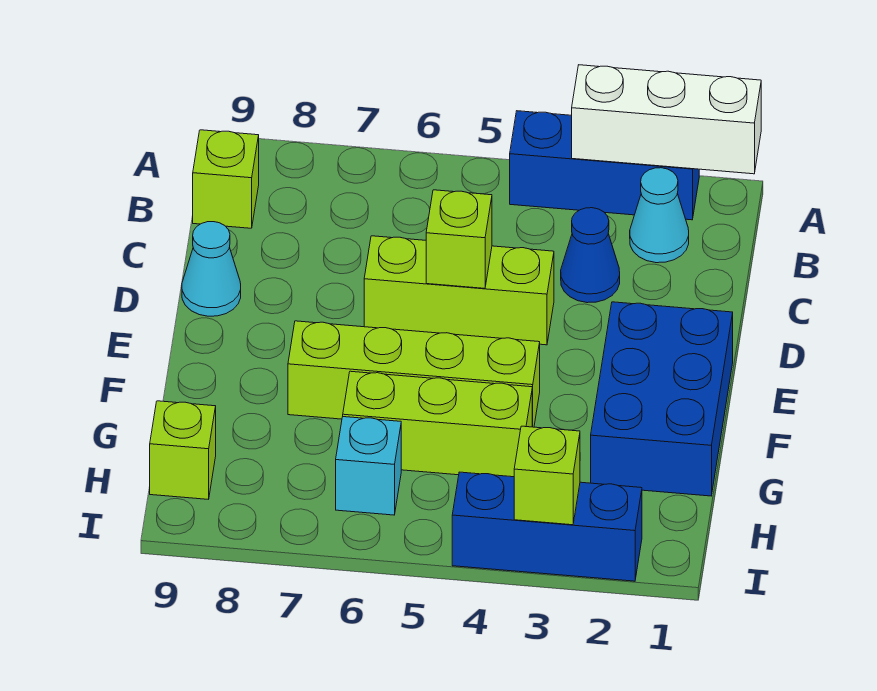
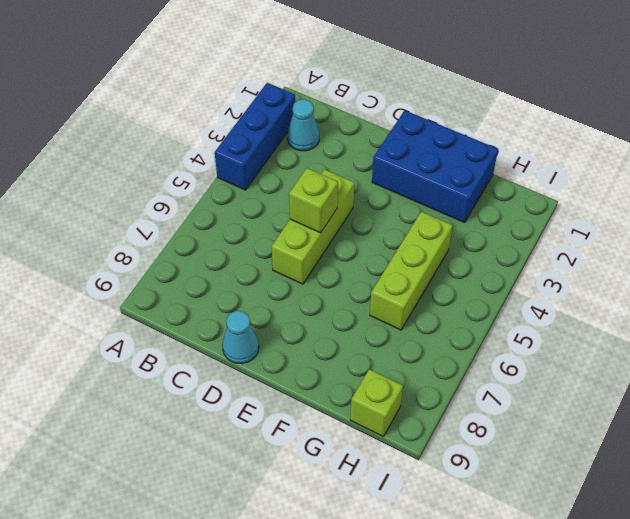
none -> lime 1x1 brick [193,130,259,228]
none -> blue 1x1 cone [561,208,620,303]
none -> lime 1x4 brick [288,321,540,427]

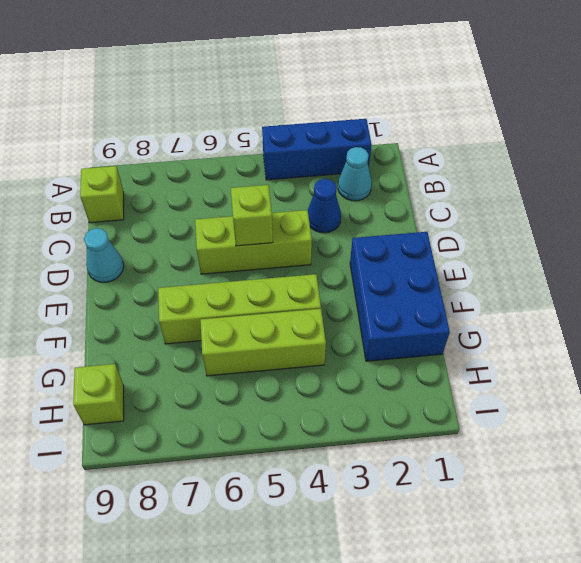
none -> cyan 1x1 brick [336,417,401,515]
none -> blue 1x3 brick [452,472,642,581]
none -> white 1x3 brick [572,65,761,174]

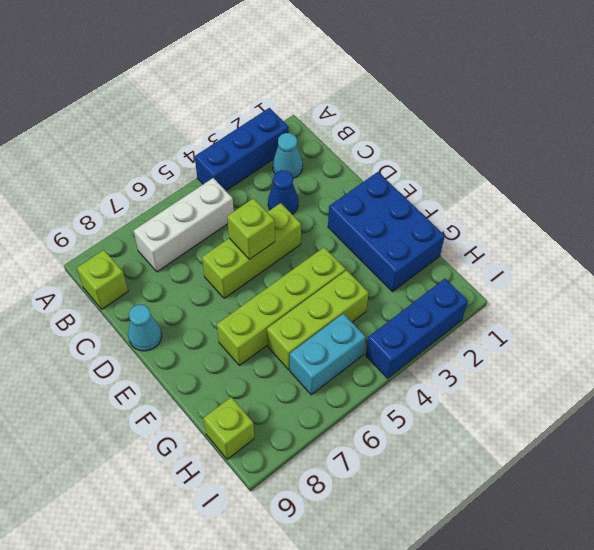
white 1x3 brick [134,178,234,272] -> white 1x3 brick moved to [572,65,761,174]
cyan 1x2 brick [290,314,366,395] -> cyan 1x1 brick [336,417,401,515]
none -> lime 1x1 brick [514,426,580,525]

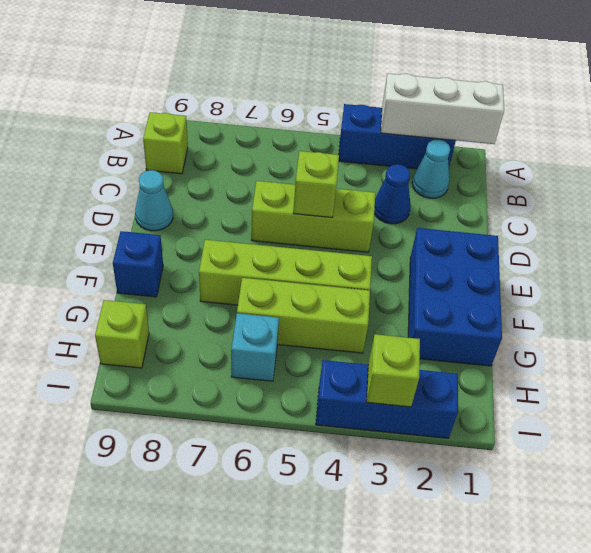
blue 1x1 brick [113,231,163,297] -> none

